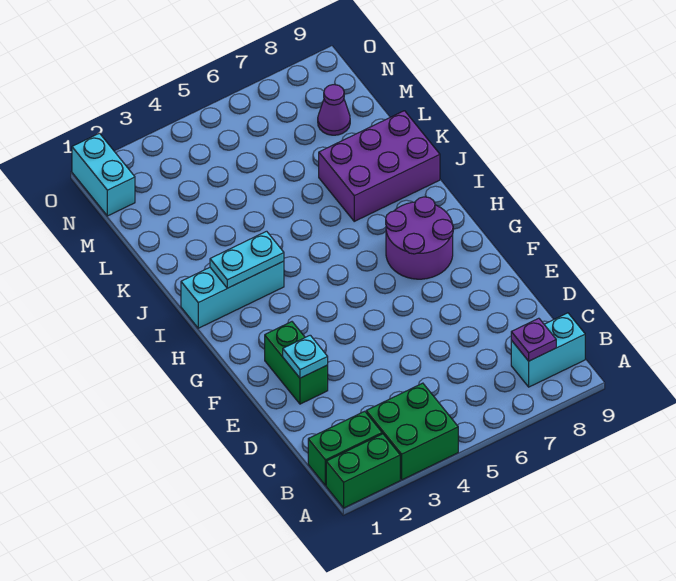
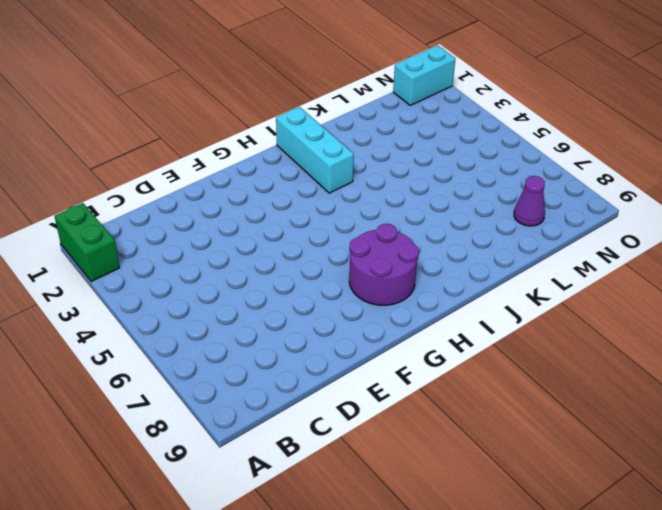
none -> green 2x2 brick [366,383,458,480]
none -> green 1x2 brick [308,411,382,486]
none -> cyan 1x2 brick [511,313,585,387]

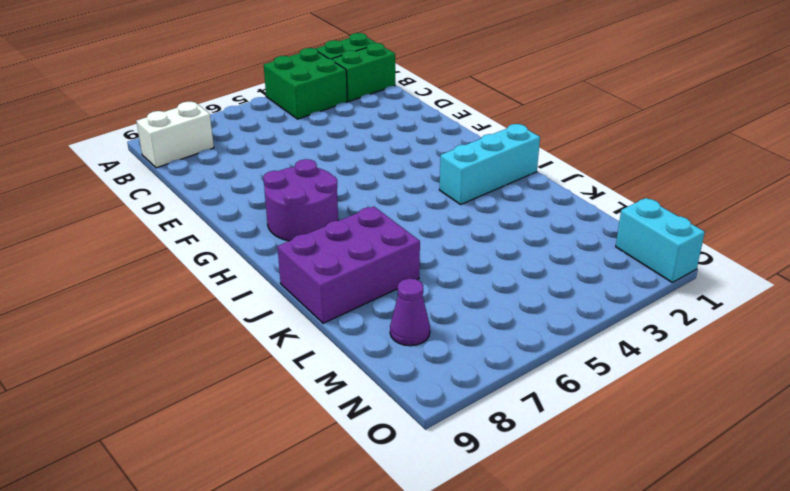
white 1x2 brick [136,102,214,168] -> cyan 1x2 brick [511,313,585,387]
none -> green 1x2 brick [265,322,328,404]
none -> purple 1x1 plate [511,318,556,361]
none -> cyan 1x1 plate [283,335,328,378]

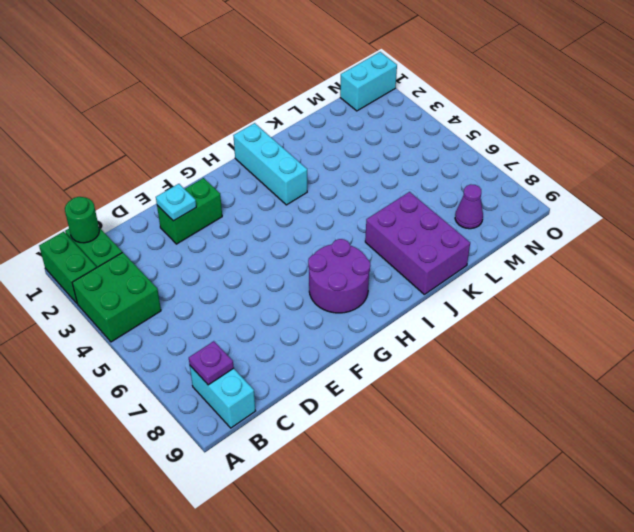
green 1x1 round brick [65,197,99,243] -> none
none -> cyan 1x2 plate [210,231,284,288]

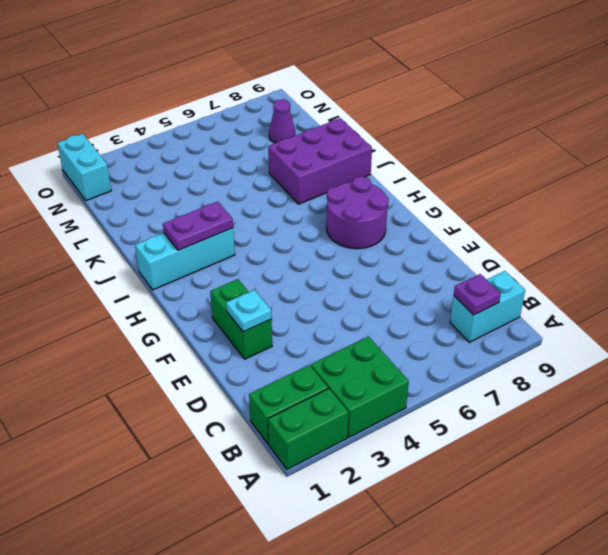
purple 1x2 plate [163,202,233,250] -> cyan 1x2 plate [210,231,284,288]

